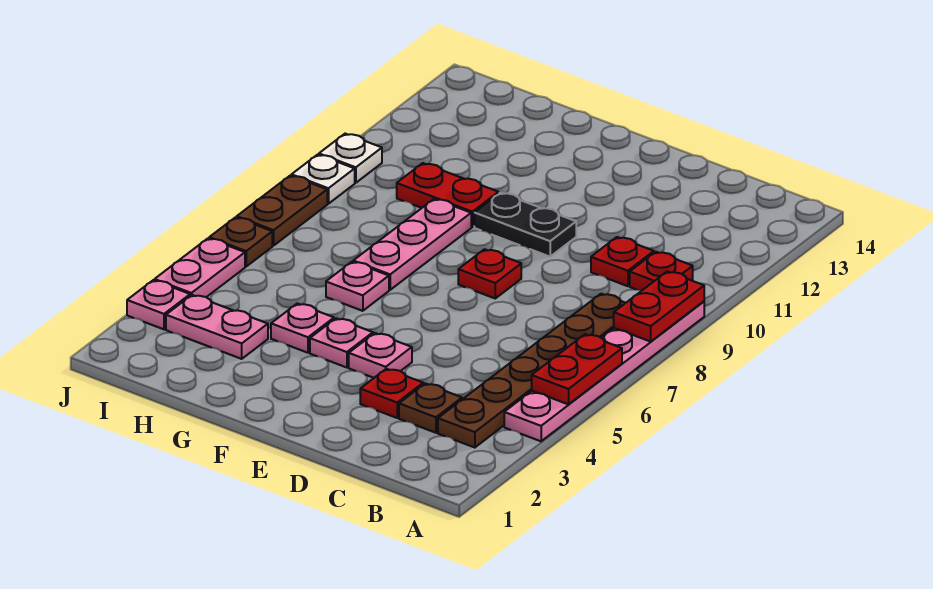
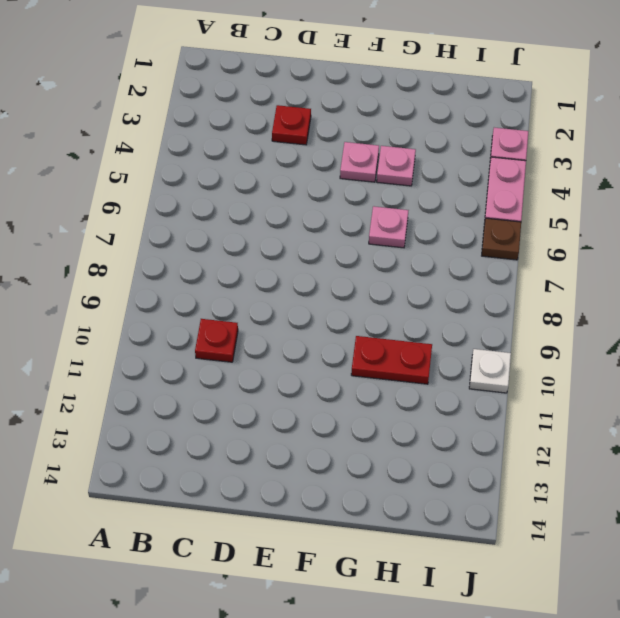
none -> pink 1x6 plate [504,301,704,441]
none -> brown 1x6 plate [438,294,625,448]
none -> red 1x1 plate [630,252,693,291]

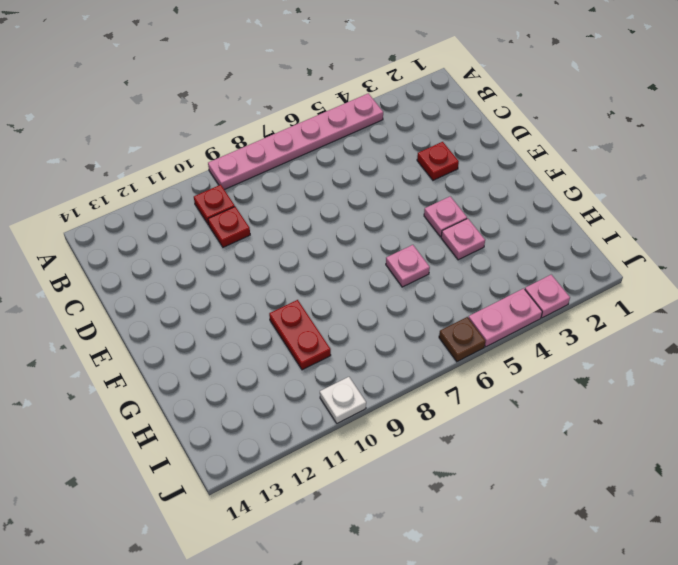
none -> brown 1x6 plate [438,294,625,448]
none -> brown 1x1 plate [399,384,462,433]
none -> pink 1x1 plate [349,333,412,378]

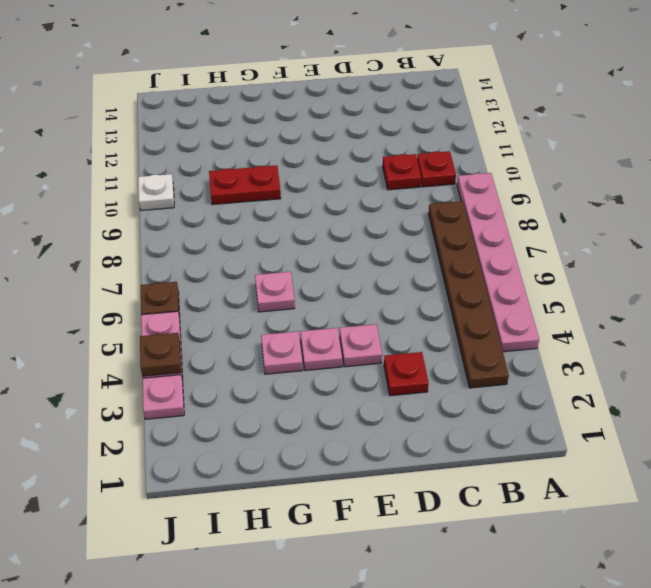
brown 1x1 plate [140,333,181,376] -> brown 1x1 plate moved to [399,384,462,433]
none -> red 1x1 plate [458,249,521,298]
none -> black 1x2 plate [474,193,576,257]
none -> pink 1x3 plate [353,199,471,290]

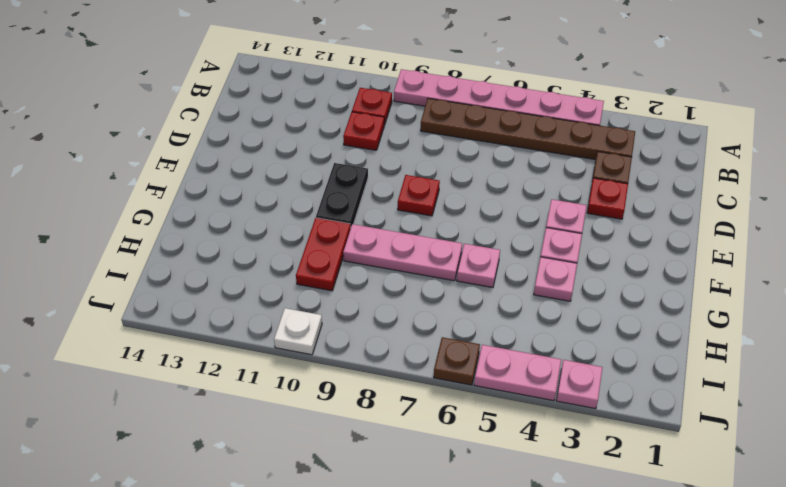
none -> pink 1x2 plate [166,295,268,359]
none -> brown 1x2 plate [237,175,327,246]
none -> white 1x1 plate [292,155,355,204]

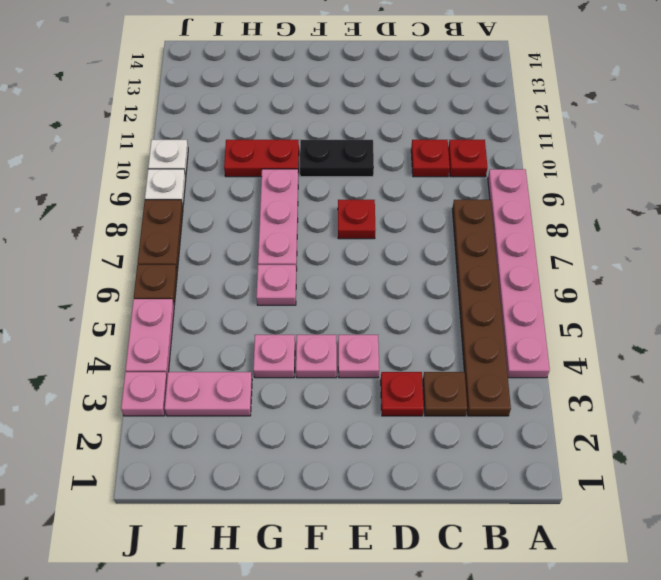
none -> red 1x2 plate [532,334,622,404]
none -> red 1x2 plate [614,271,704,342]

